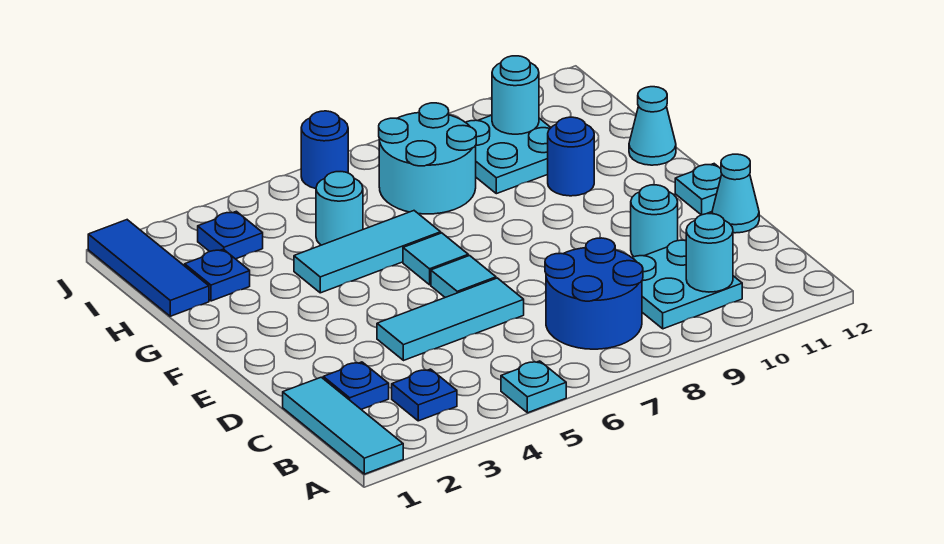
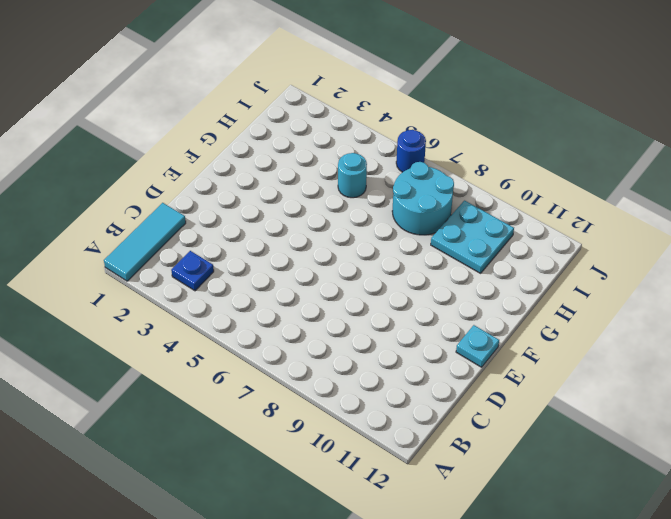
none -> cyan 1x1 plate [501,361,566,413]
none -> blue 2x2 round brick [545,238,643,349]
none -> cyan 2x2 plate [632,240,742,329]

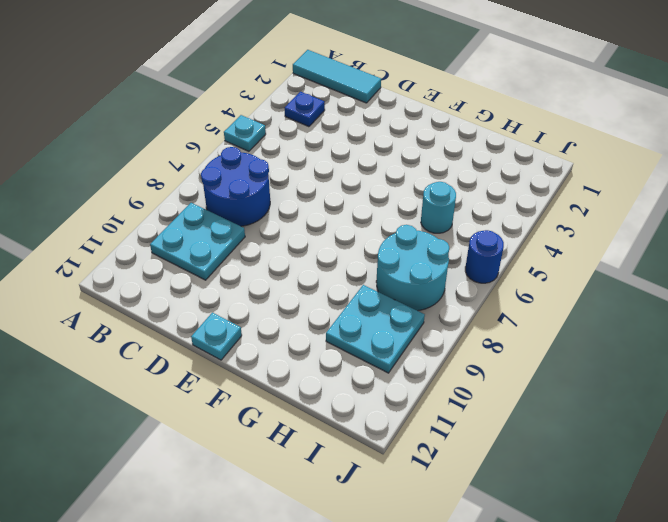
none -> blue 1x1 plate [323,362,389,410]
none -> cyan 1x3 tile [377,278,524,361]
none -> cyan 1x1 round brick [631,185,678,257]

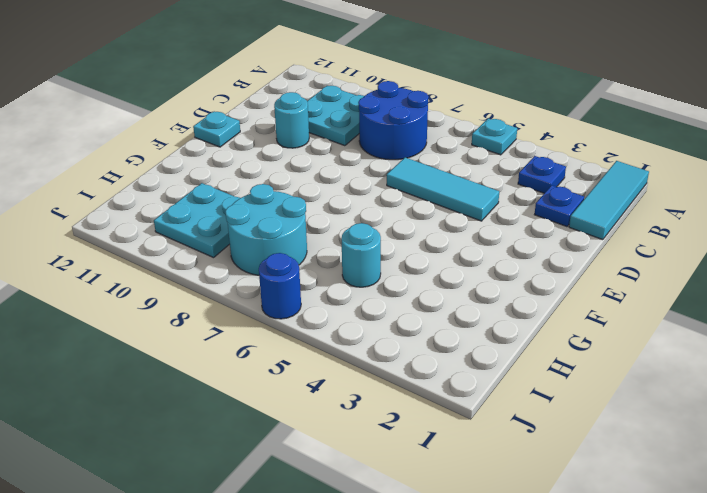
none -> cyan 1x1 cone [712,154,759,233]
none -> cyan 1x1 tile [431,256,496,297]
none -> cyan 1x1 tile [403,233,468,285]

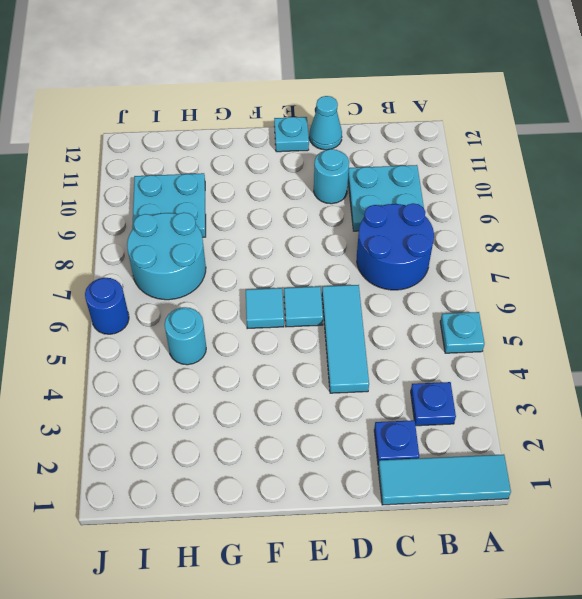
none -> cyan 1x3 tile [294,211,441,293]
none -> blue 1x1 round brick [548,117,594,196]
none -> cyan 1x1 cone [629,87,676,165]

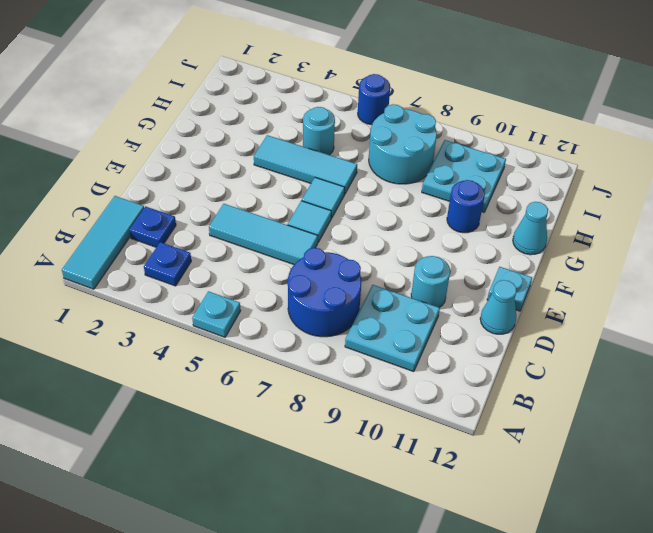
none -> blue 1x3 tile [88,220,209,316]
none -> blue 1x1 plate [185,249,250,301]
none -> blue 1x1 plate [198,211,263,259]

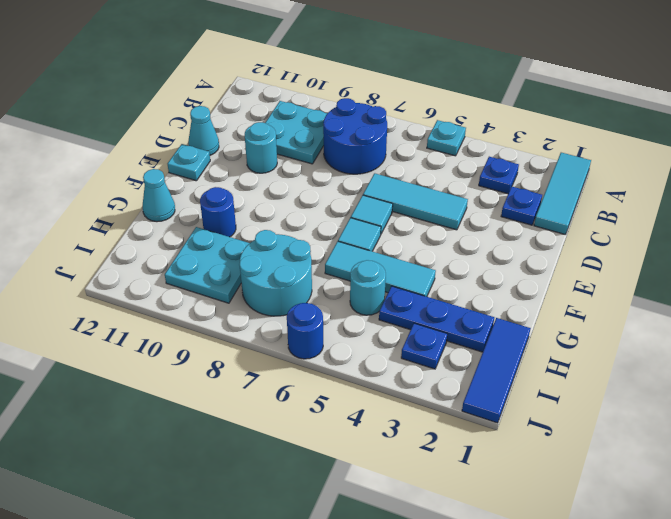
blue 1x3 plate [379,286,494,352] -> blue 1x1 plate [185,249,250,301]
none -> cyan 1x1 round brick [686,214,733,292]
none -> cyan 1x1 round brick [492,56,539,134]

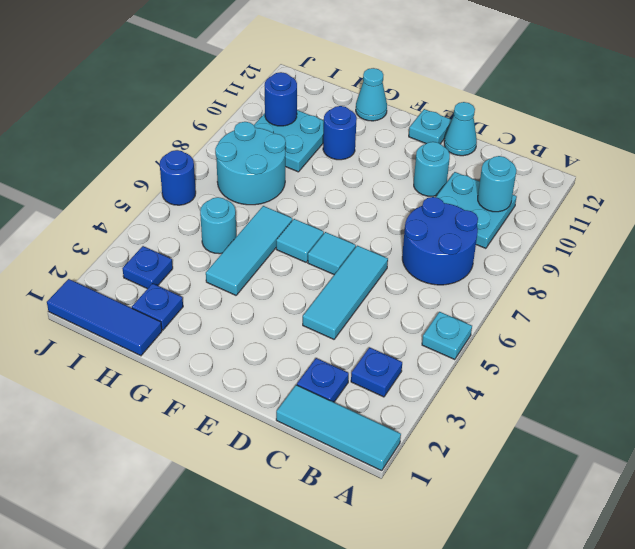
blue 1x1 round brick [265,72,297,126] -> cyan 1x1 round brick [492,56,539,134]

